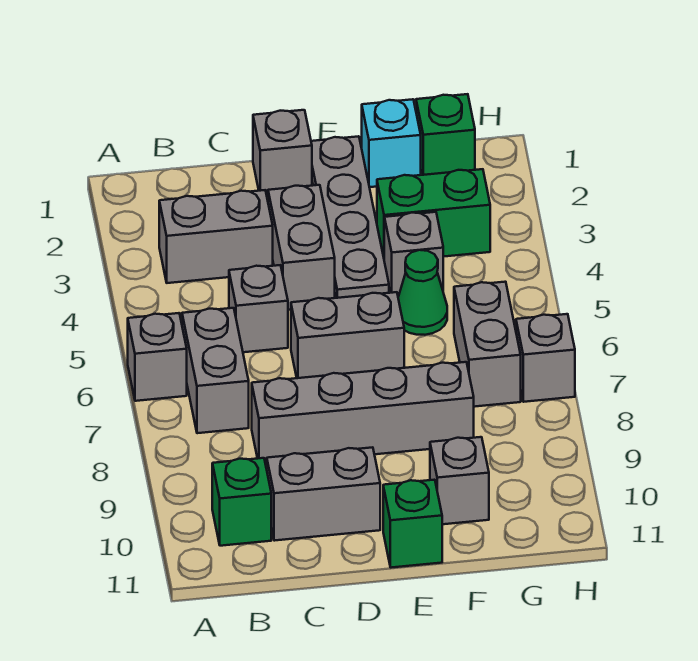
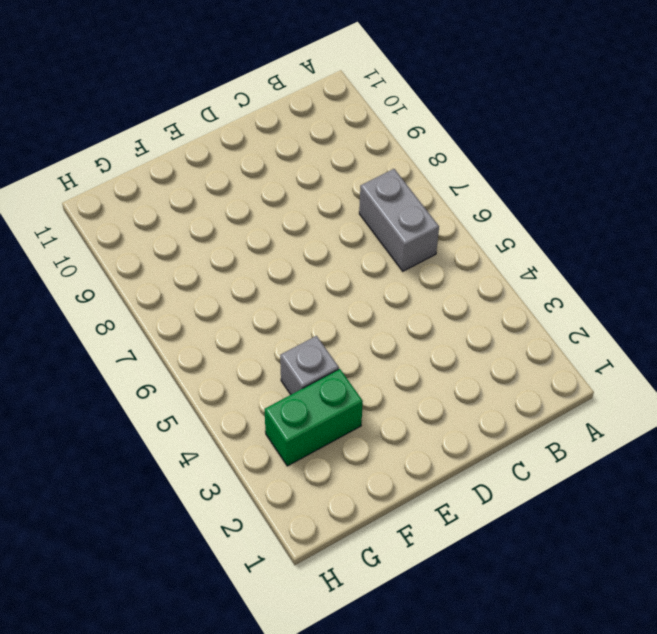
none -> grey 1x1 brick [128,313,187,401]
none -> grey 1x2 brick [159,190,273,283]
none -> green 1x1 brick [212,458,271,546]

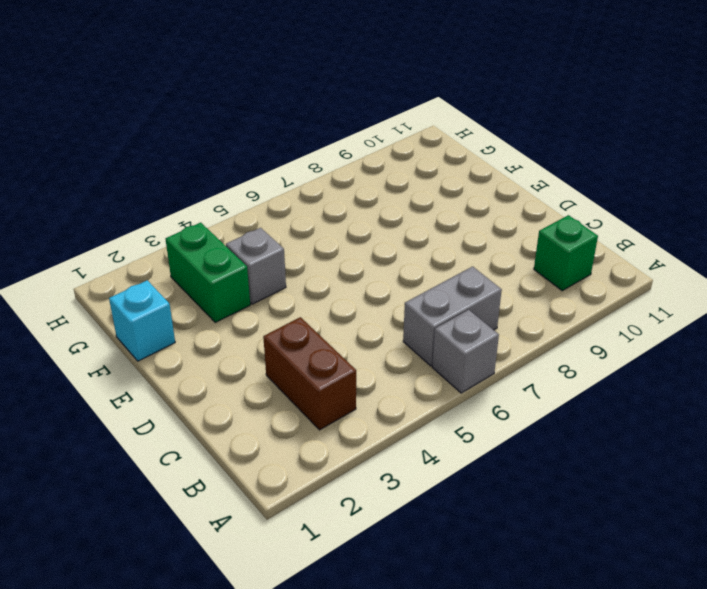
brown 1x2 brick [263,317,356,430] -> grey 1x2 brick [159,190,273,283]
none -> grey 1x1 brick [229,265,288,352]
none -> grey 1x4 brick [252,362,474,465]
none -> grey 1x2 brick [267,447,380,541]

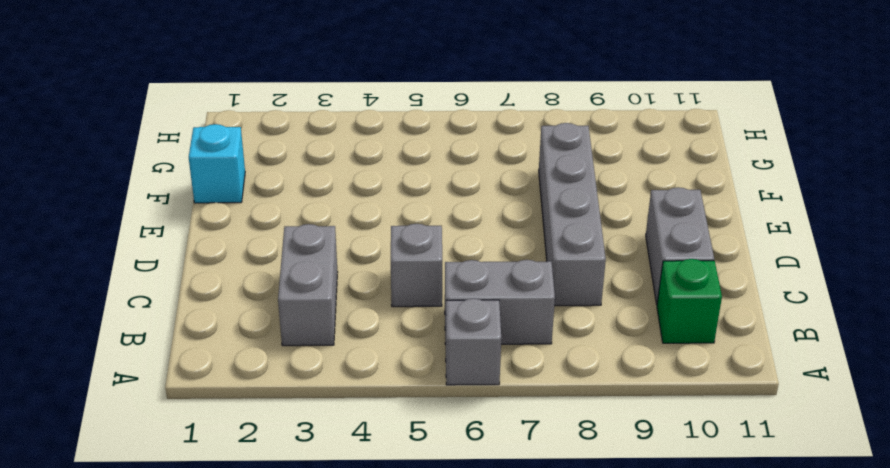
none -> grey 1x1 brick [253,110,312,197]
none -> grey 1x2 brick [268,185,335,310]
none -> grey 1x2 brick [291,292,404,378]

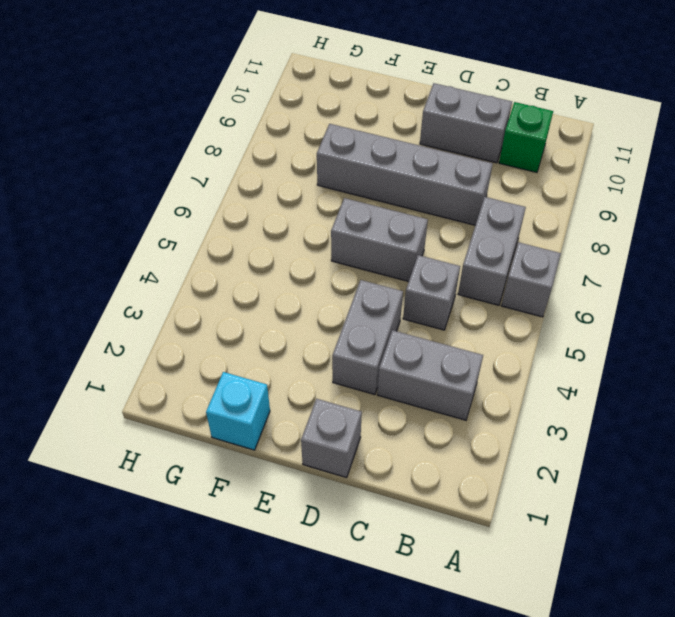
none -> grey 1x4 plate [311,136,389,298]
none -> green 1x1 brick [383,480,442,568]
none -> green 1x2 brick [377,169,490,257]

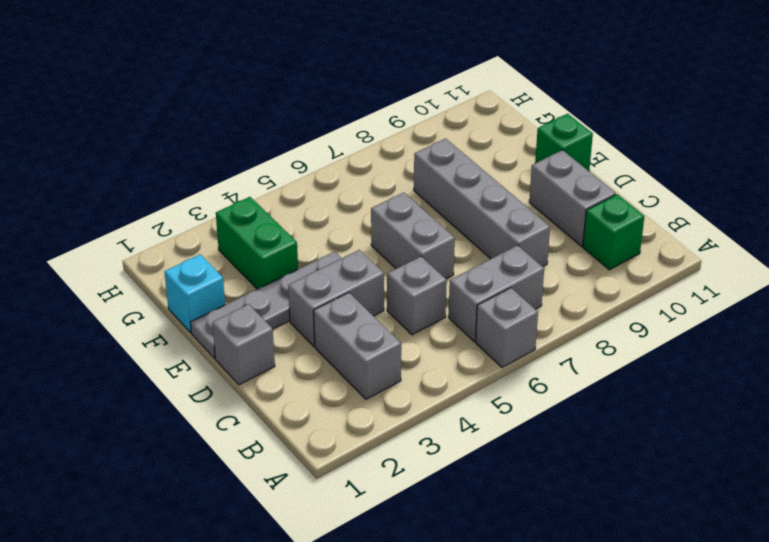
none -> grey 1x1 brick [384,212,443,297]
none -> green 1x1 cone [398,250,447,335]
none -> grey 1x1 brick [430,437,489,524]

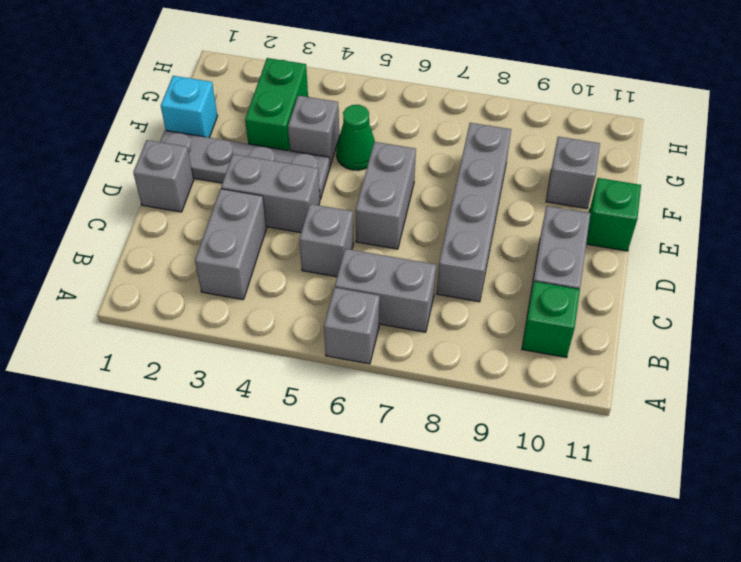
none -> green 1x1 brick [416,94,475,175]
none -> grey 1x2 brick [454,282,521,407]
none -> grey 1x1 brick [516,314,575,402]

